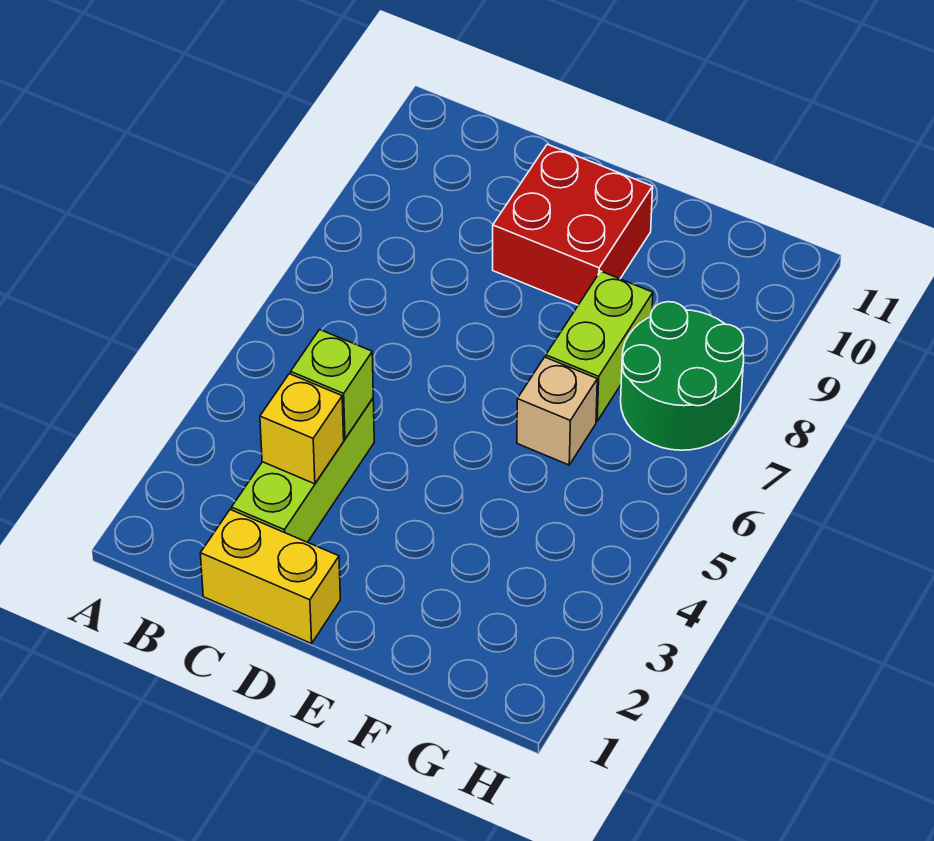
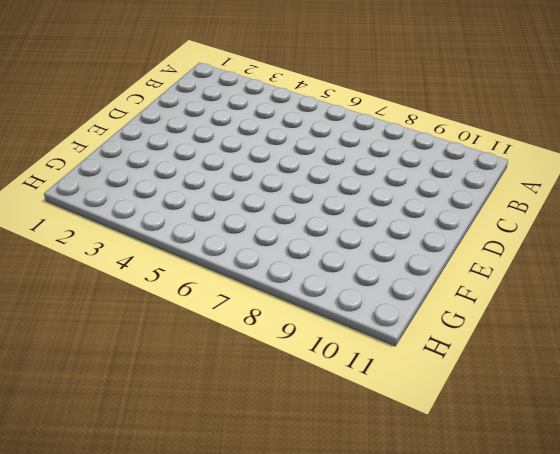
none -> yellow 1x2 brick [200,510,340,644]
none -> lime 1x3 brick [231,399,374,542]

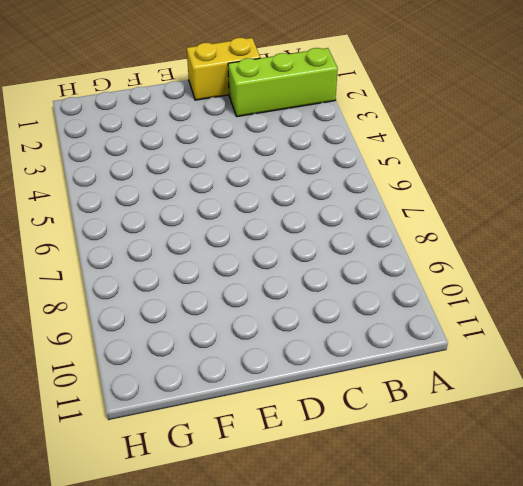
lime 1x3 brick [228,48,338,117] -> lime 1x3 brick turned to [231,399,374,542]
none -> red 2x2 brick [493,144,653,305]
none -> tan 1x1 brick [517,357,597,465]

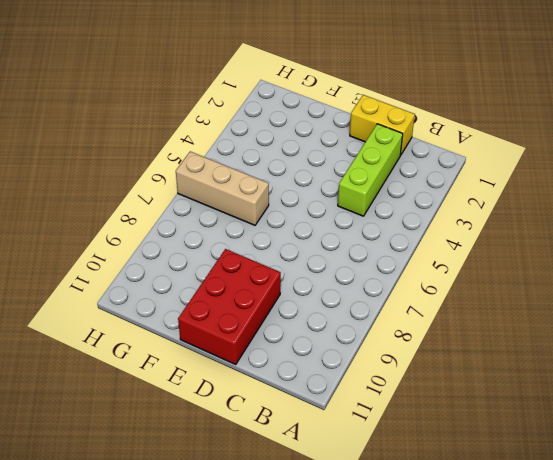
red 2x3 brick [178,249,281,364] -> red 2x2 brick [493,144,653,305]
tan 1x3 brick [176,151,269,225] -> tan 1x1 brick [517,357,597,465]
none -> lime 1x2 brick [546,271,653,421]
none -> green 2x2 round brick [621,302,744,450]

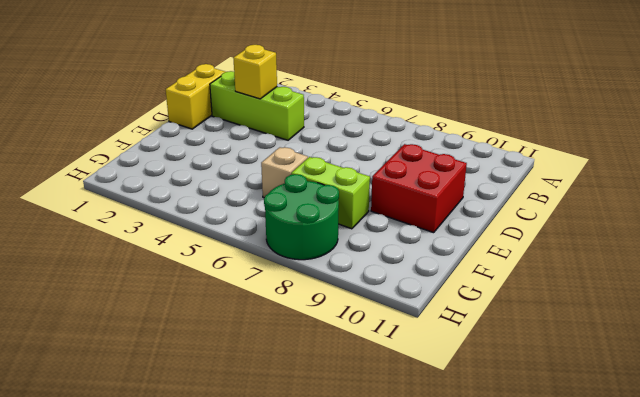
none -> lime 1x1 brick [291,330,373,439]

